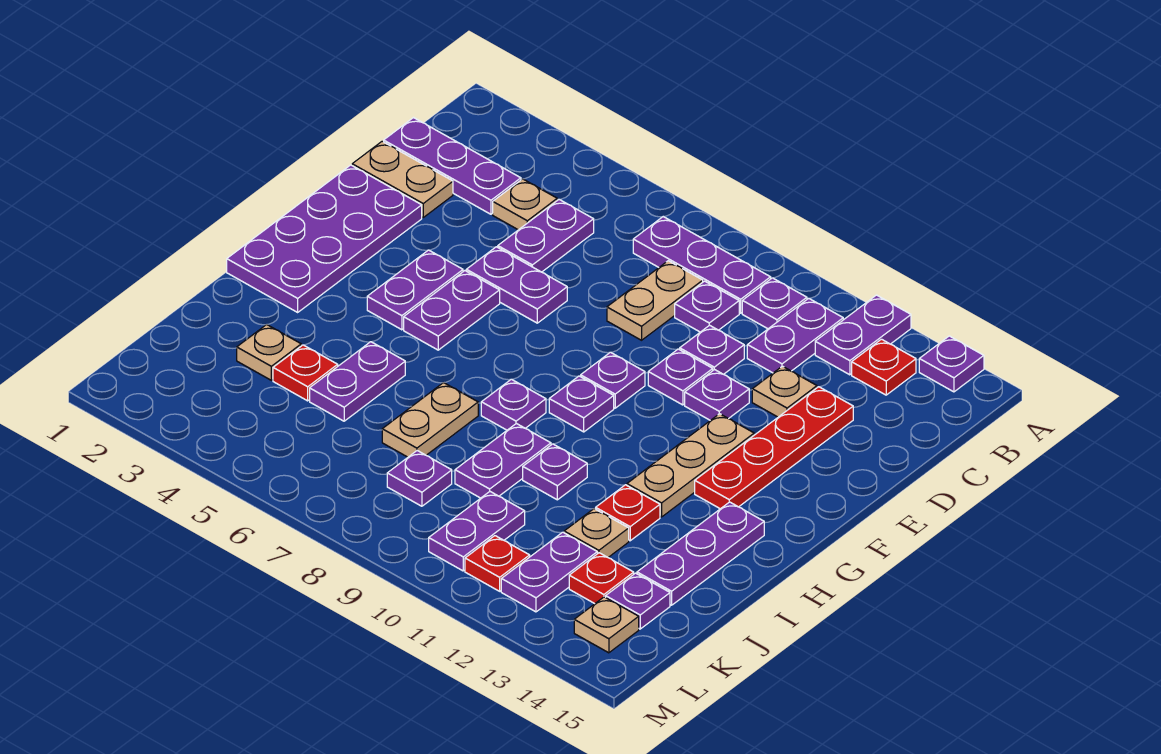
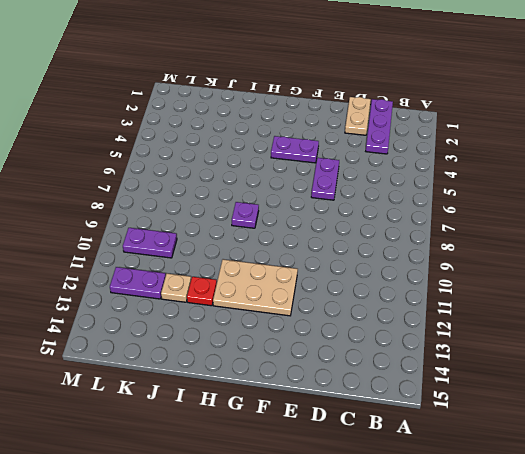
tan 2x3 plate [213,259,298,316] -> tan 1x3 plate [627,414,754,517]
none -> purple 1x2 plate [815,295,911,375]
none -> purple 1x1 plate [919,336,984,392]
none -> purple 1x3 plate [633,217,771,313]
none -> purple 1x1 plate [742,278,807,329]

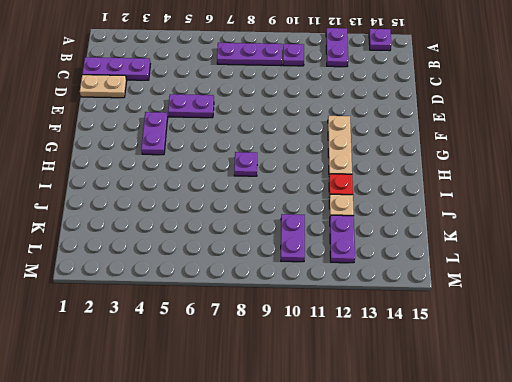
none -> purple 1x2 plate [747,298,843,373]
none -> red 1x1 plate [852,339,916,395]
none -> tan 1x1 plate [493,179,557,230]
none -> purple 1x2 plate [498,199,594,272]

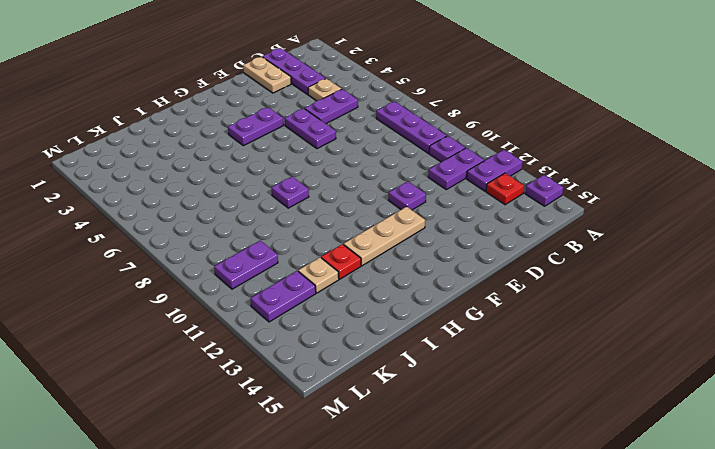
none -> tan 1x2 plate [607,261,703,340]
none -> purple 1x1 plate [675,281,739,332]
none -> purple 1x1 plate [680,325,744,374]
none -> tan 1x1 plate [752,366,817,417]

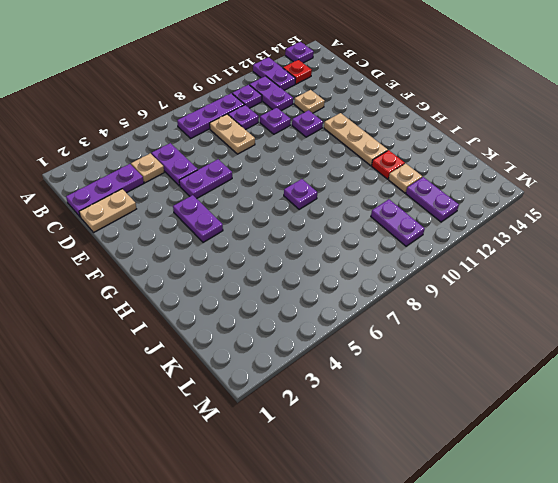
none -> red 1x4 plate [695,387,853,509]
none -> purple 2x4 plate [227,165,422,312]
none -> purple 1x1 plate [648,349,713,405]
none -> purple 1x2 plate [404,271,500,350]

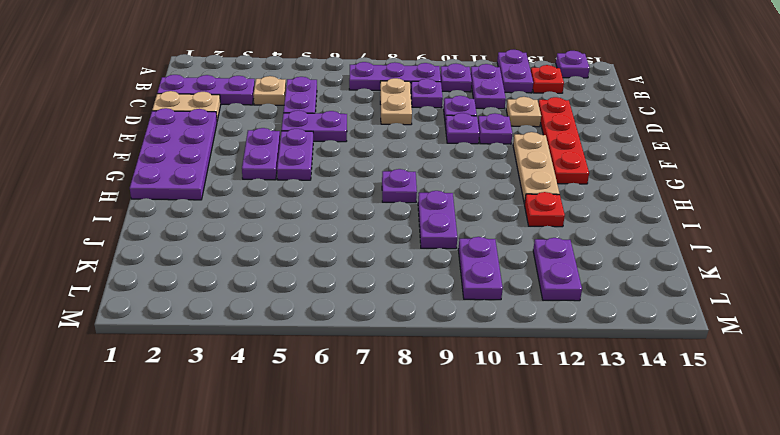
none -> purple 1x1 plate [581,352,645,408]
none -> purple 1x1 plate [549,376,614,432]
none -> purple 1x3 plate [637,502,764,605]
none -> purple 1x2 plate [310,342,405,421]

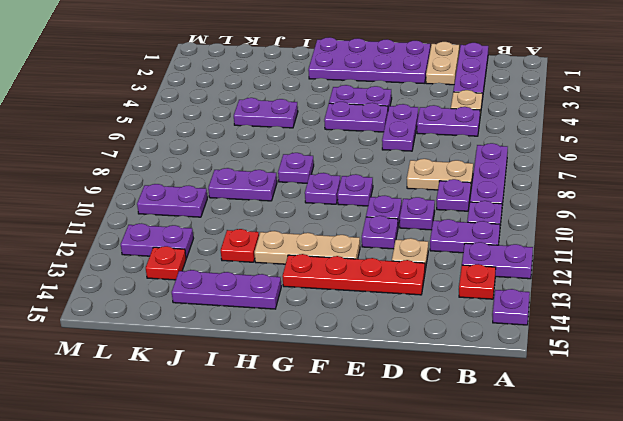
none -> tan 1x2 plate [382,383,478,457]
none -> purple 1x1 plate [523,444,587,500]
none -> tan 1x1 plate [237,325,301,380]
none -> red 1x1 plate [273,345,338,401]

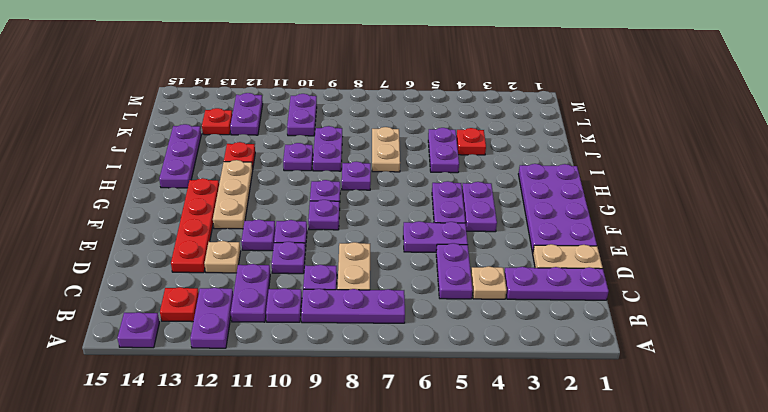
none -> tan 1x1 plate [237,325,301,380]
none -> tan 1x1 plate [564,509,629,557]
none -> purple 1x1 plate [387,451,452,506]
none -> purple 1x1 plate [606,573,670,629]

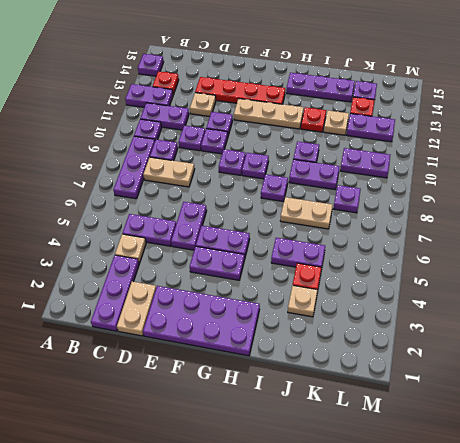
none -> red 1x1 plate [465,536,530,591]
none -> tan 1x1 plate [574,597,639,653]

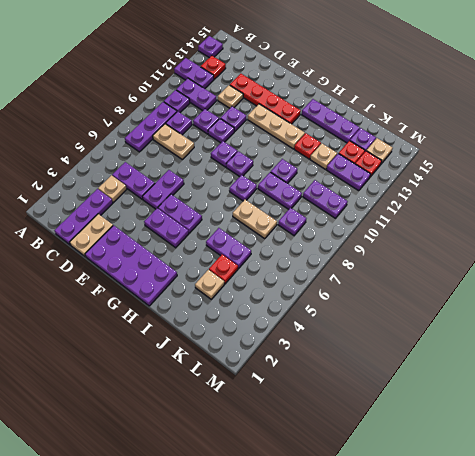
red 1x1 plate [355,151,382,177] -> red 1x1 plate moved to [465,536,530,591]

